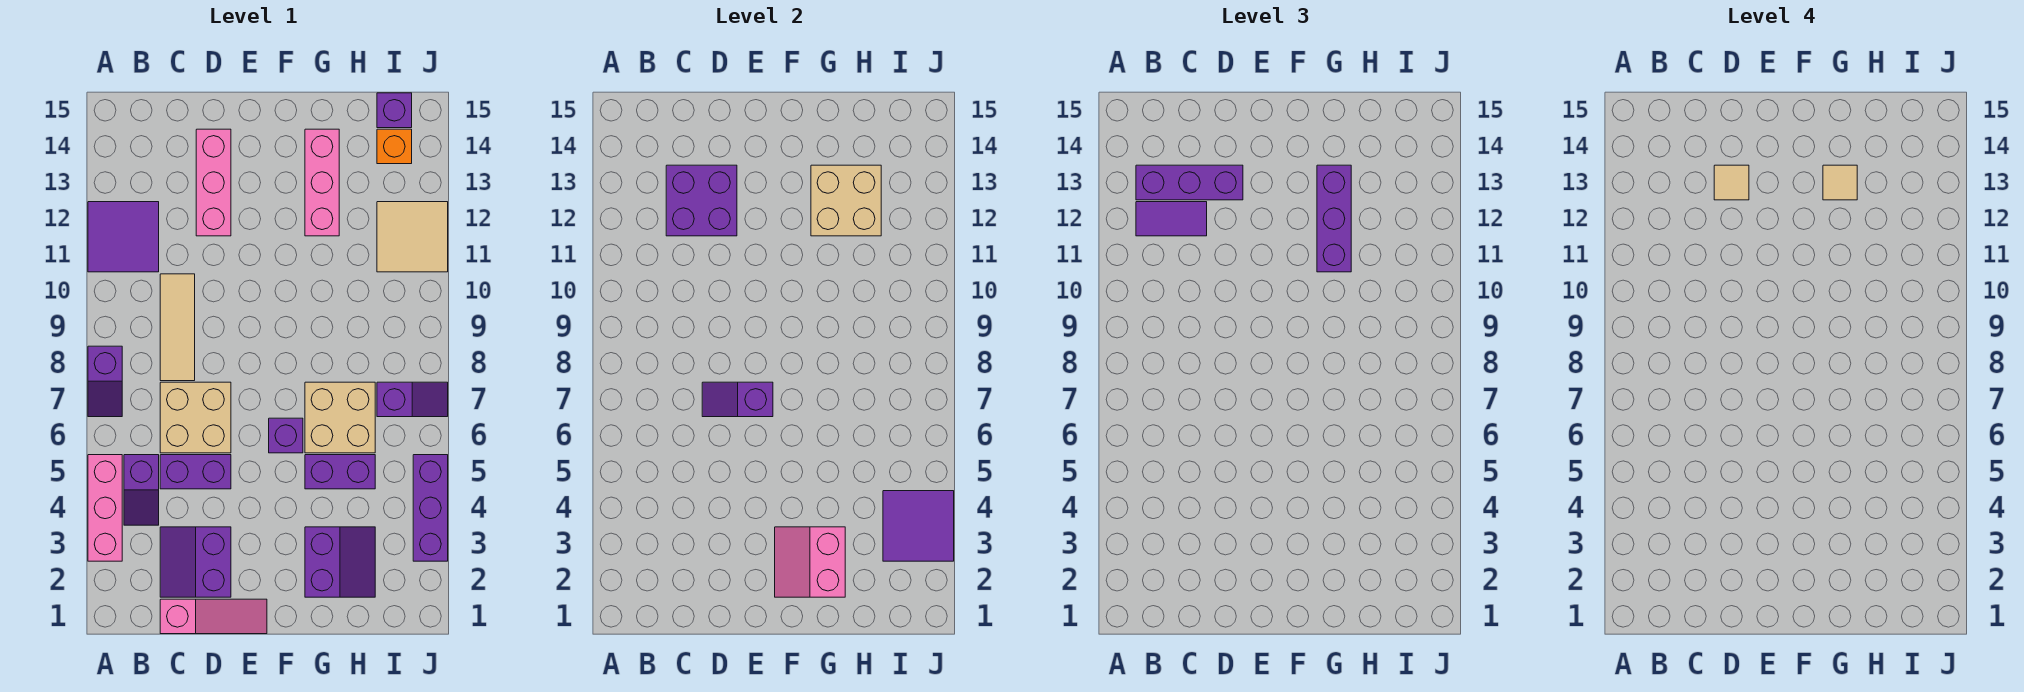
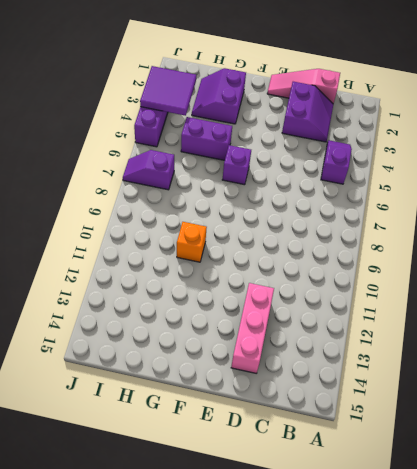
orange 1x1 brick [177,222,207,262] -> orange 1x1 brick moved to [377,129,412,164]
none -> pink 1x3 brick [88,455,122,561]
none -> purple 1x2 slope [88,346,122,417]
none -> purple 2x2 tile [88,202,159,272]
none -> purple 1x2 brick [160,455,231,489]

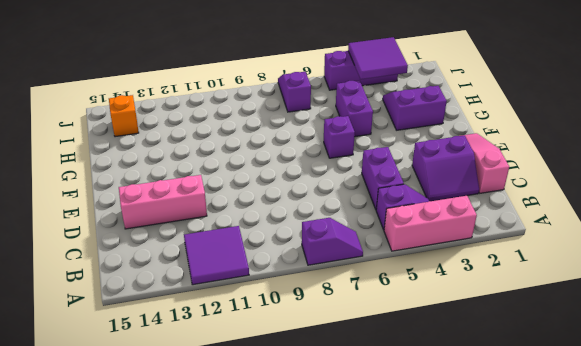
none -> tan 2x2 brick [160,382,231,453]
none -> tan 1x3 tile [160,274,195,381]
none -> tan 2x2 brick [305,382,375,453]
none -> pink 1x3 brick [305,129,339,236]

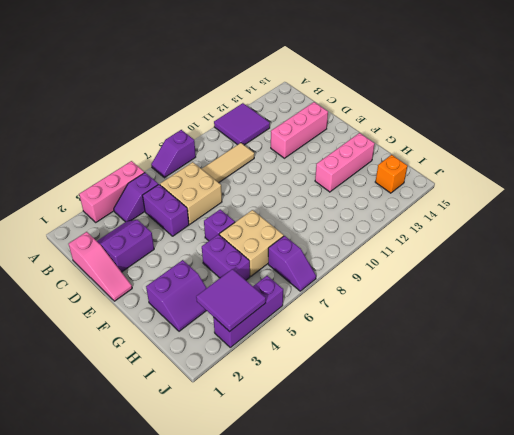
none -> tan 2x2 tile [377,202,448,272]
none -> purple 1x1 brick [377,93,412,128]
none -> purple 2x2 brick [666,165,737,236]
none -> purple 1x2 slope [702,382,773,417]

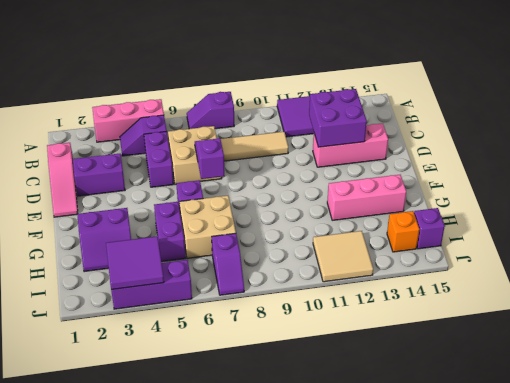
none -> pink 2x2 slope [775,527,845,597]
none -> tan 2x2 brick [811,165,881,236]
none -> purple 1x2 tile [1136,202,1207,236]
none -> purple 1x3 brick [1136,165,1243,200]

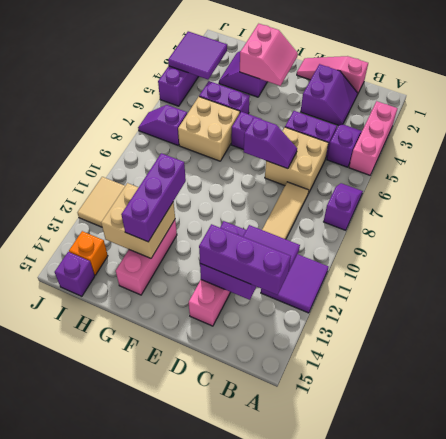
none -> tan 1x1 tile [1714,165,1749,200]
none -> tan 1x1 tile [1823,165,1857,200]

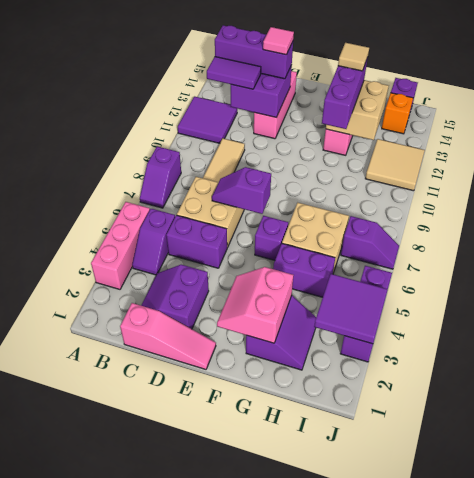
pink 1x1 tile [263,27,294,55] -> tan 1x1 tile [1714,165,1749,200]

